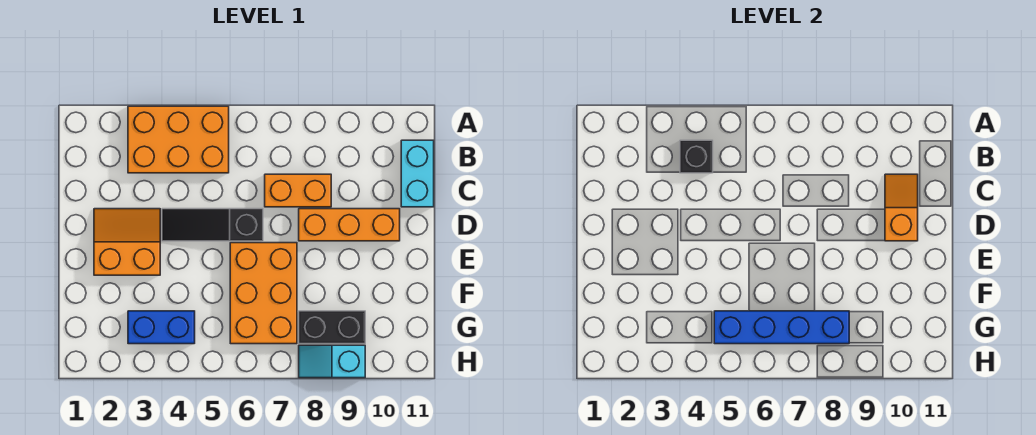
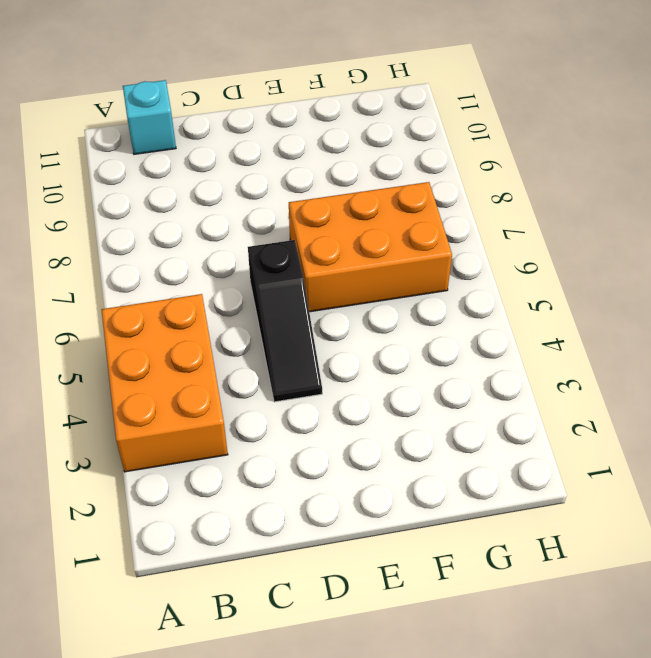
cyan 1x1 brick [123,80,176,154] -> cyan 1x2 brick [401,140,434,207]
none -> orange 1x2 brick [265,174,331,207]
none -> orange 2x2 slope [94,209,160,275]
none -> orange 1x3 brick [299,209,400,241]

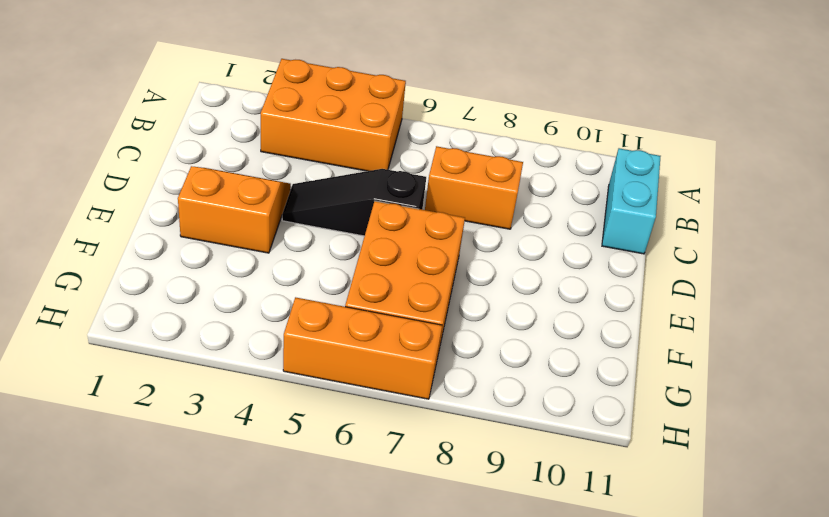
orange 1x3 brick [283,297,442,399] -> orange 1x3 brick moved to [299,209,400,241]
none -> blue 1x2 brick [128,311,195,344]
none -> black 1x2 brick [299,311,365,344]
none -> cyan 1x2 slope [299,345,365,378]

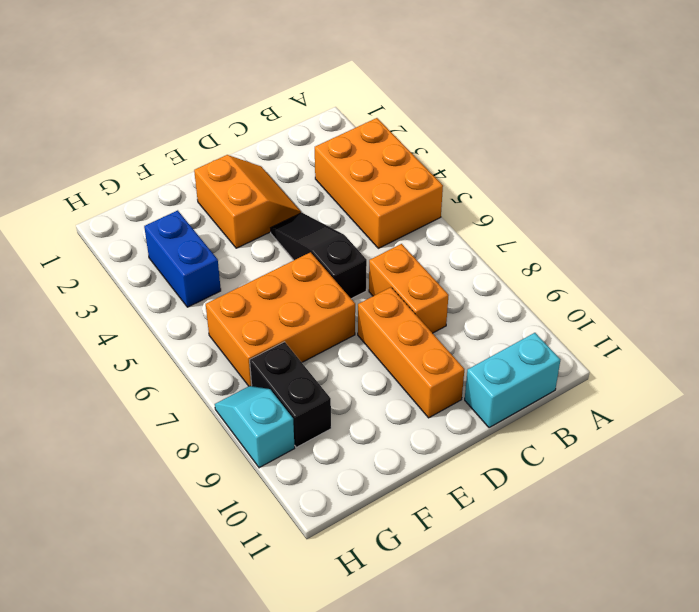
none -> black 1x1 brick [680,140,713,173]
none -> orange 1x2 slope [885,174,918,241]
none -> blue 1x4 brick [714,311,849,344]

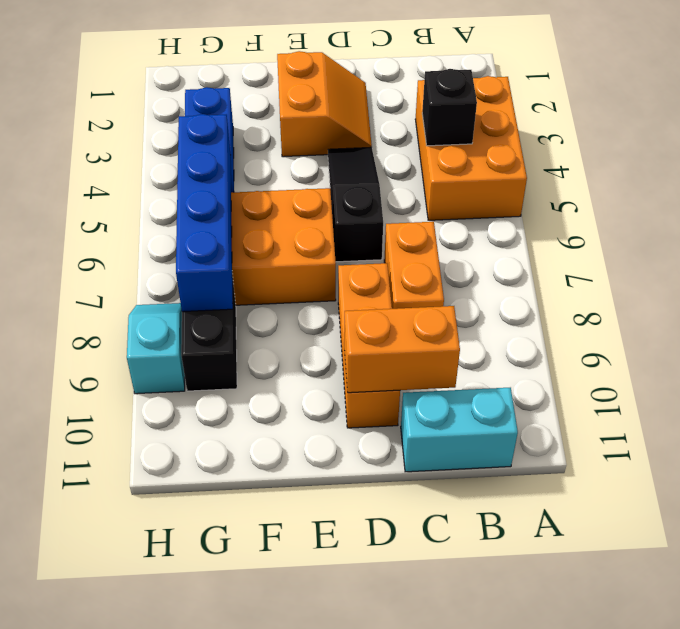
orange 1x2 brick [344,306,460,393] -> orange 1x2 slope [885,174,918,241]

